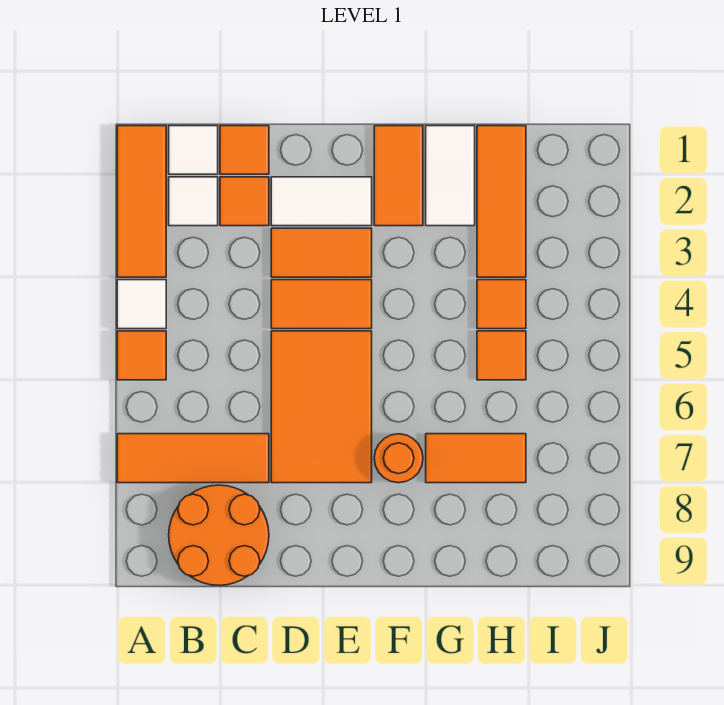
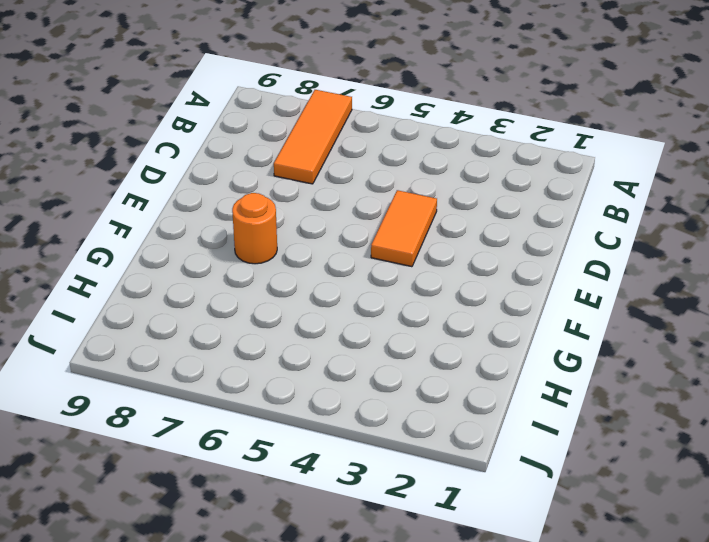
none -> orange 1x3 tile [117,126,166,277]
none -> white 1x1 tile [117,280,166,329]
none -> orange 1x1 tile [117,331,166,380]

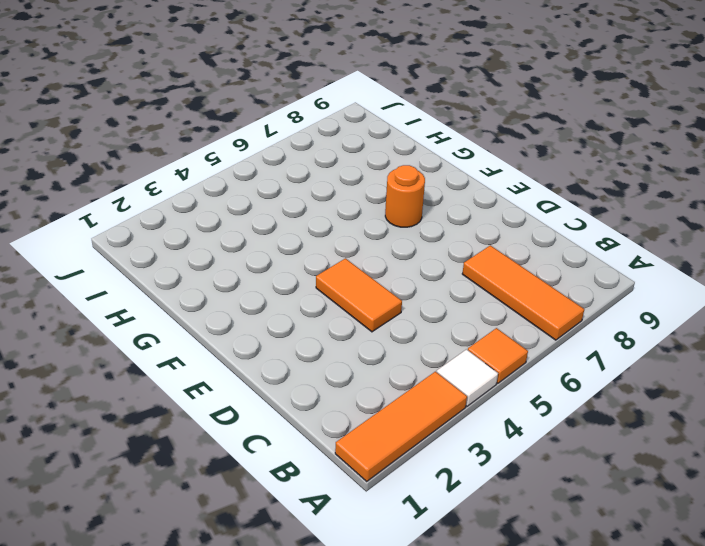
none -> white 1x1 tile [169,126,218,174]
none -> white 1x1 tile [169,177,218,226]
none -> orange 2x2 round brick [169,485,269,585]

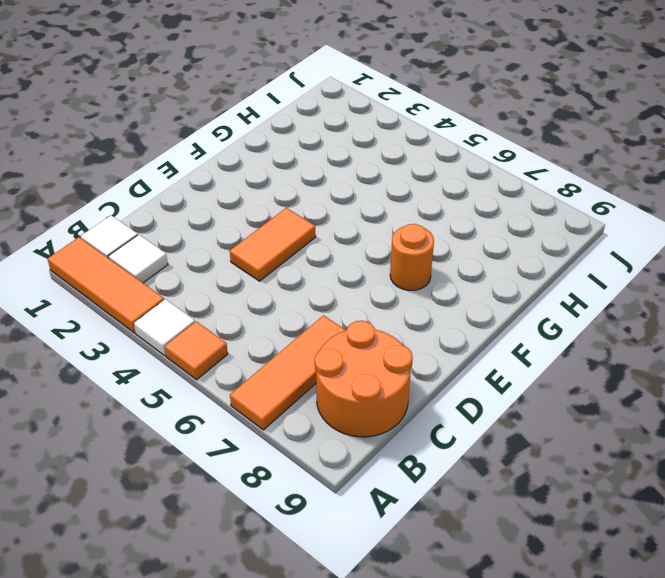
none -> orange 1x1 tile [220,126,269,174]
none -> orange 1x1 tile [220,177,269,226]
none -> white 1x2 tile [271,177,372,226]

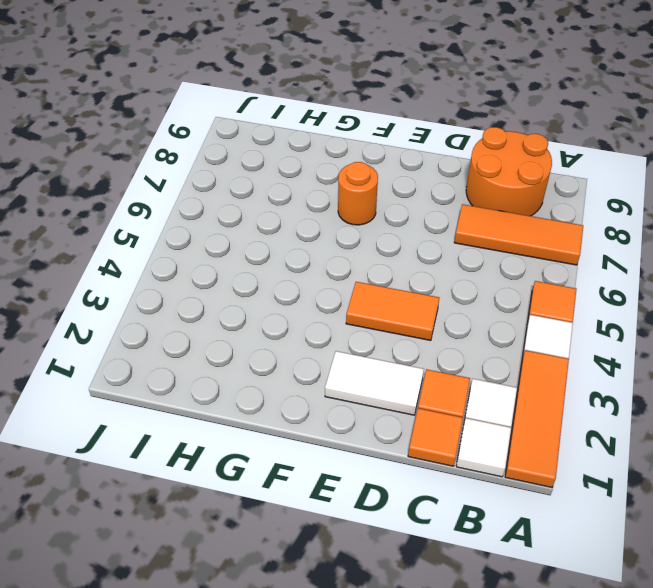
none -> orange 1x2 tile [271,228,372,277]
none -> orange 2x3 tile [271,331,372,483]
none -> orange 1x2 tile [374,126,423,226]

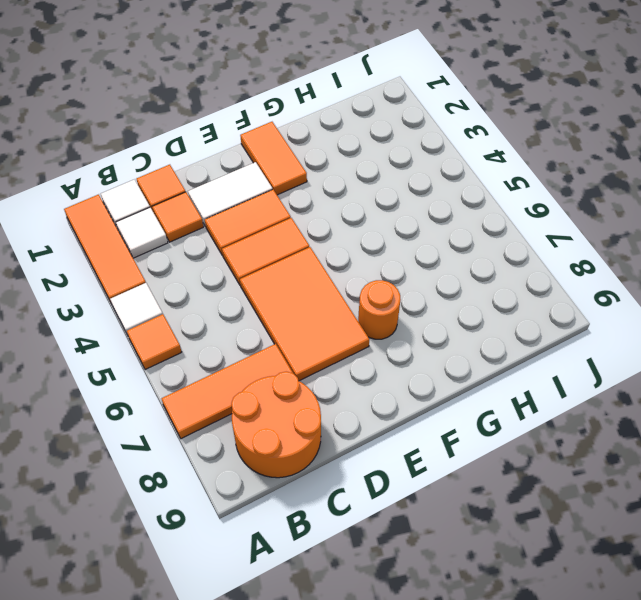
none -> white 1x2 tile [426,126,475,226]
none -> orange 1x2 tile [426,434,526,483]
none -> orange 1x3 tile [477,126,526,277]

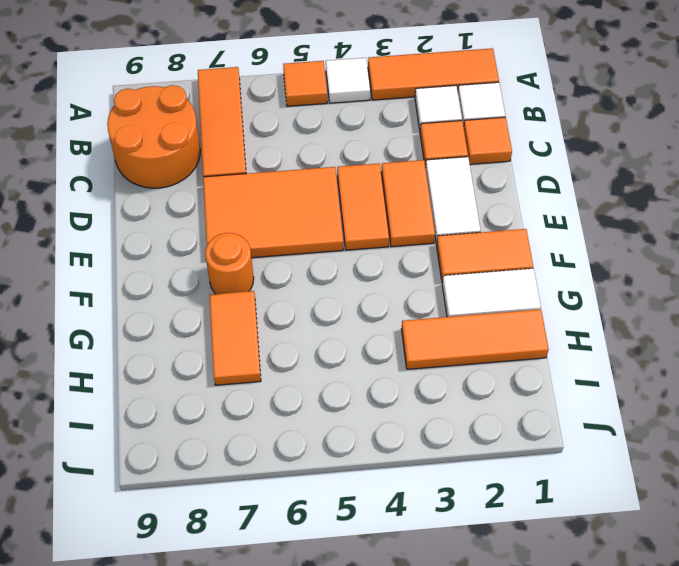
none -> orange 1x1 tile [477,280,526,329]
none -> orange 1x1 tile [477,331,526,380]

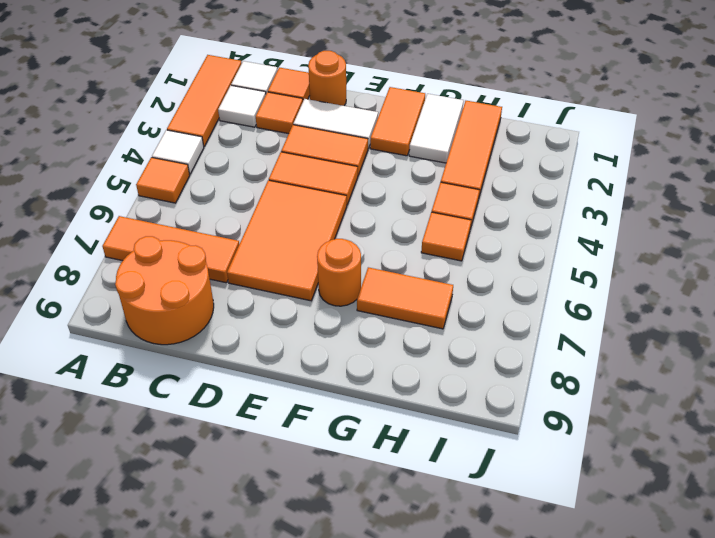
orange 1x1 round brick [308,51,346,106] -> none

